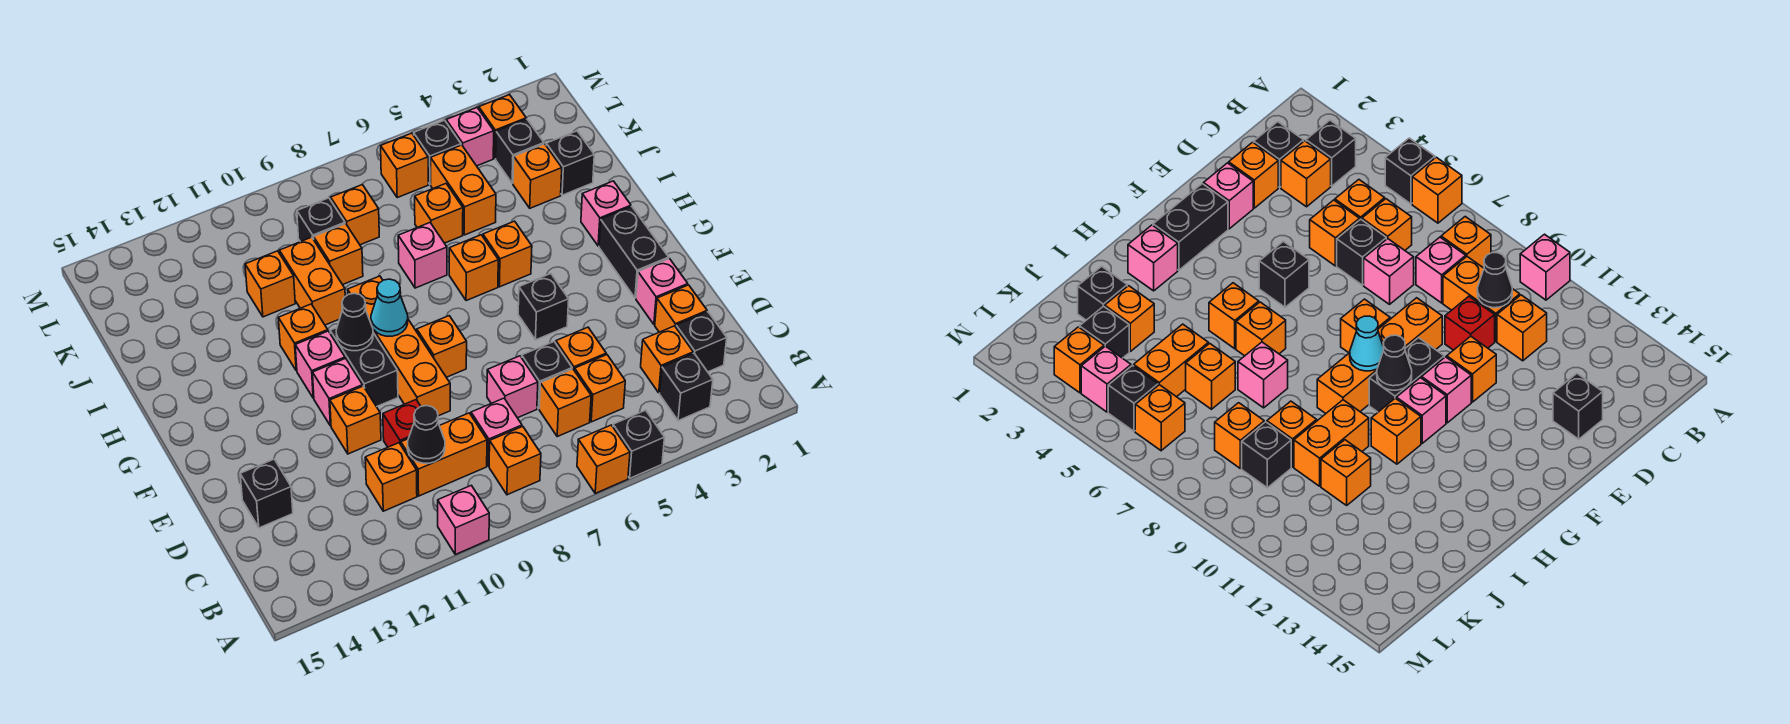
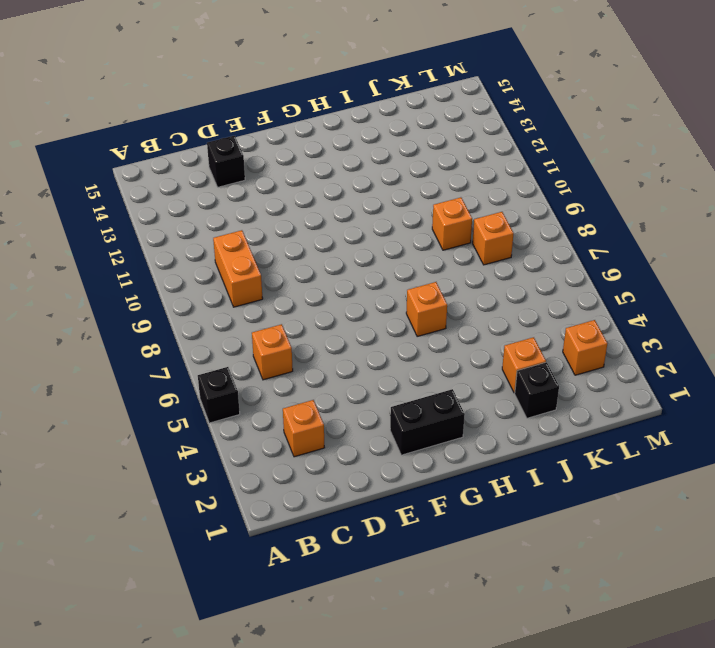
none -> orange 1x1 brick [577,425,630,493]
none -> pink 1x1 brick [438,485,489,554]
none -> black 1x1 brick [660,353,713,421]
none -> orange 1x1 brick [489,426,541,495]

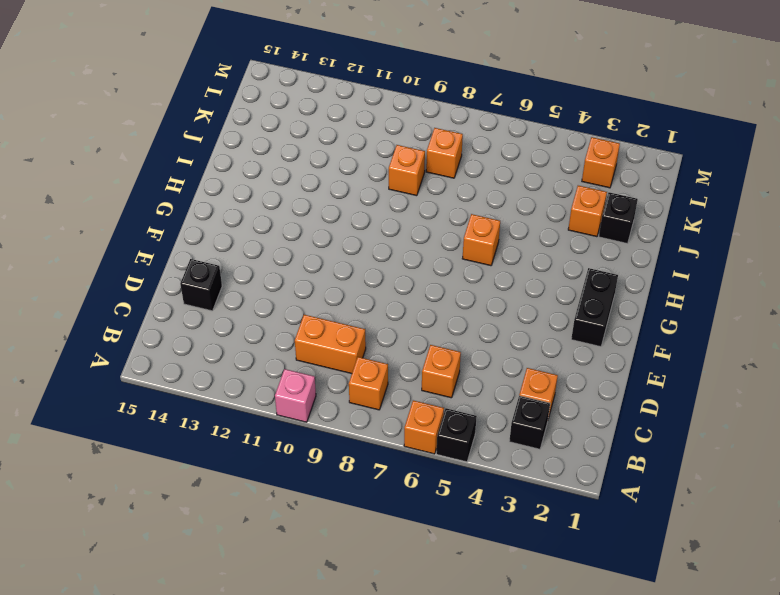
none -> black 1x1 brick [676,312,727,372]
none -> orange 1x1 brick [575,355,625,422]
none -> pink 1x1 brick [471,398,522,466]
none -> orange 1x1 brick [365,443,417,511]

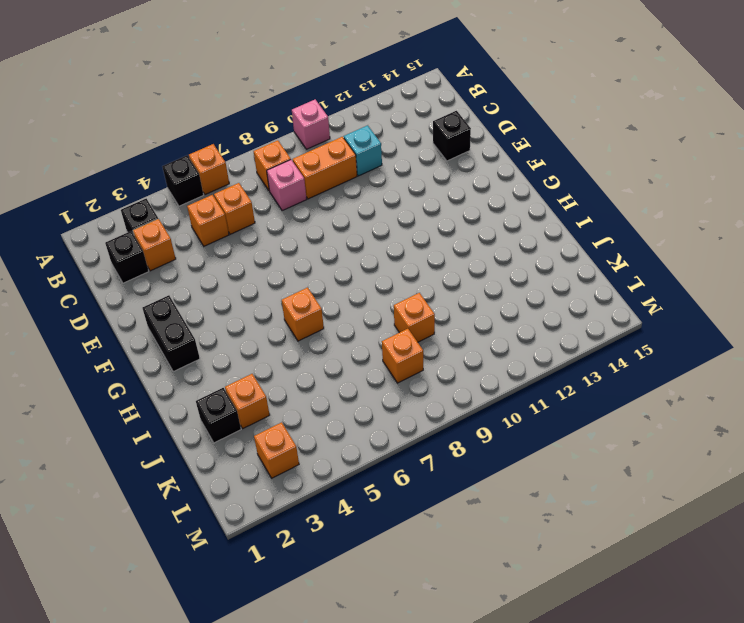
cyan 1x1 brick [344,125,382,176] -> orange 1x1 brick [365,443,417,511]
none -> orange 1x1 brick [655,285,707,332]
none -> orange 1x1 brick [556,327,606,371]
none -> black 1x1 brick [522,342,572,409]
none -> pink 1x1 brick [487,356,538,418]

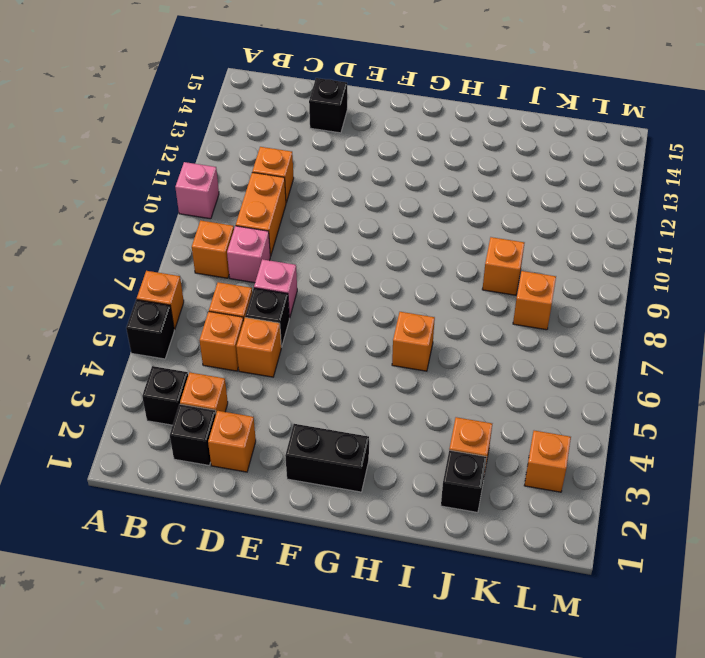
none -> red 1x1 brick [383,400,421,447]
none -> pink 1x1 brick [636,259,688,325]
none -> orange 1x4 brick [348,276,450,416]
none -> orange 1x1 brick [330,386,381,454]

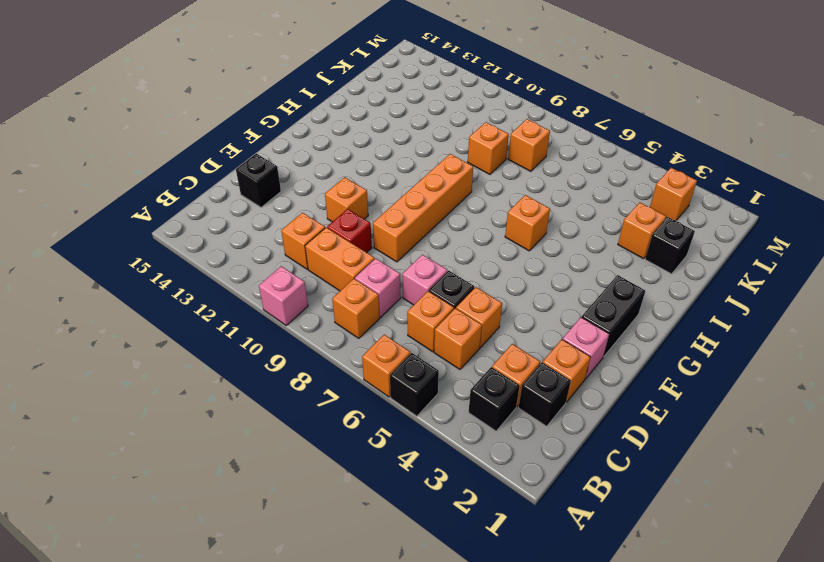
none -> black 1x1 brick [518,274,569,340]
none -> orange 1x1 brick [417,316,467,377]
none -> black 1x2 brick [330,328,398,407]
none -> pink 1x1 brick [313,358,363,426]

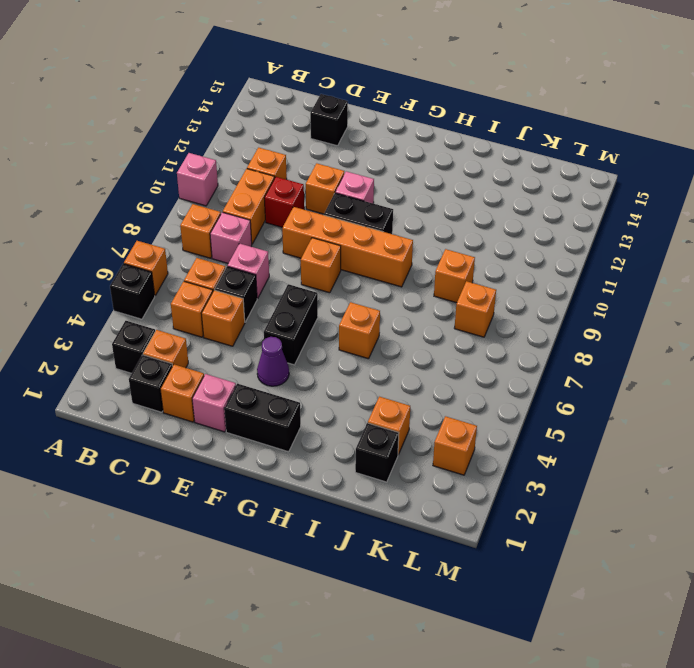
purple 1x1 cone [257,337,289,386] -> none
black 1x2 brick [264,284,318,365] -> black 1x1 brick [518,274,569,340]
none -> pink 1x1 brick [295,331,345,398]
none -> pink 1x1 brick [581,181,631,246]
none -> orange 1x1 brick [483,221,532,287]
none -> orange 1x1 brick [278,304,328,371]

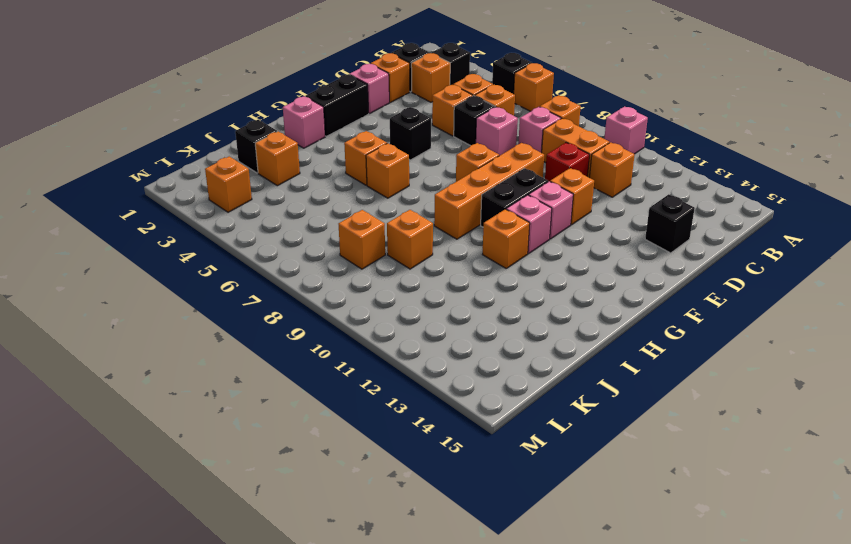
none -> pink 1x1 brick [398,223,447,288]
none -> orange 1x2 brick [279,237,345,325]
none -> orange 1x2 brick [431,145,496,235]
none -> orange 1x1 brick [415,184,463,243]

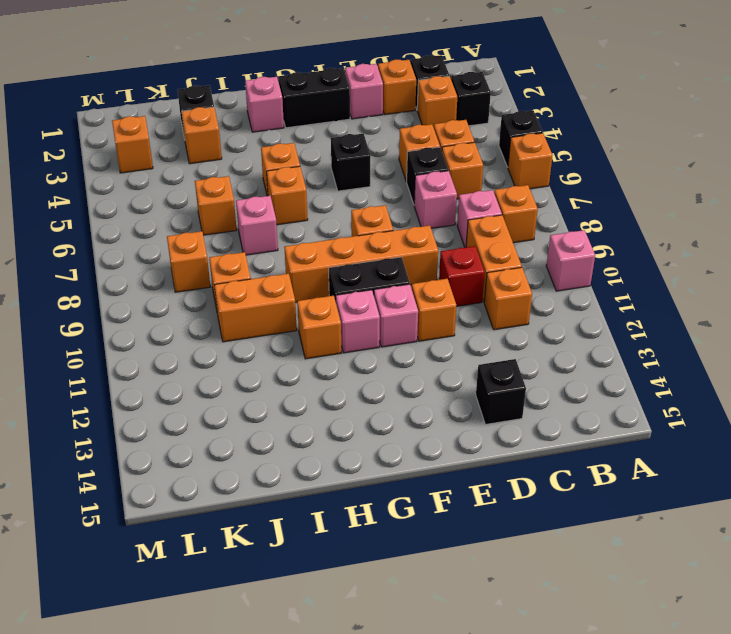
none -> orange 1x2 brick [431,145,496,235]
none -> orange 1x1 brick [245,251,295,317]
none -> black 1x1 brick [496,119,544,183]
none -> black 1x1 brick [297,198,345,242]

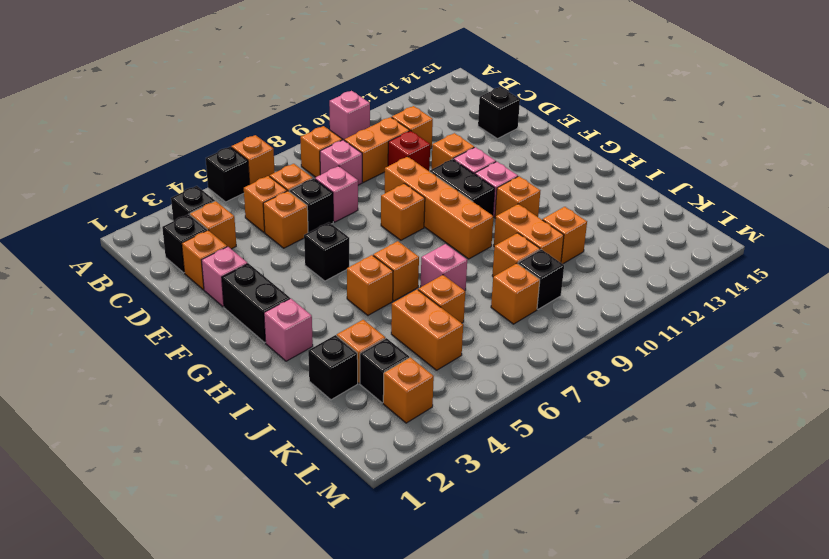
none -> pink 1x1 brick [446,108,494,166]
none -> black 1x1 brick [414,120,461,184]
none -> orange 1x1 brick [381,133,428,198]
none -> black 1x1 cone [408,406,445,463]

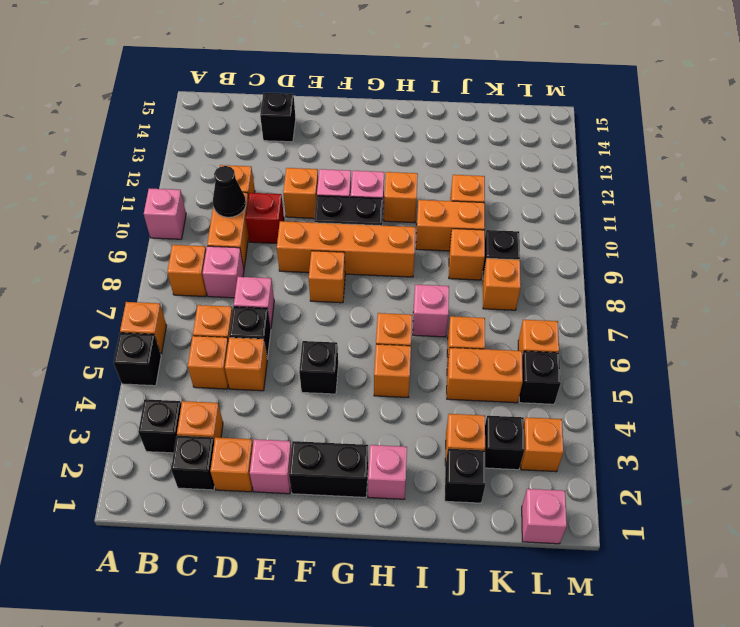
pink 1x1 brick [522,489,567,544] -> pink 1x1 brick moved to [446,108,494,166]
none -> cyan 1x1 cone [371,279,408,336]
none -> black 1x1 cone [336,293,373,351]

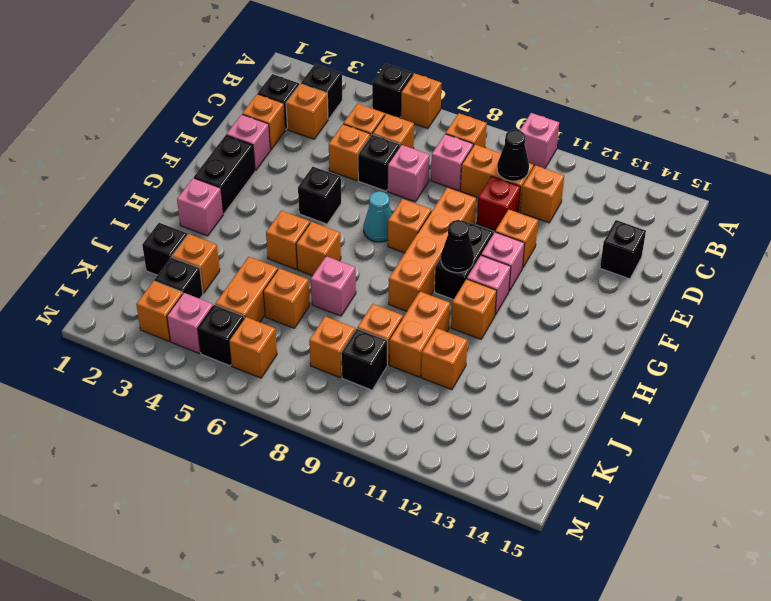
cyan 1x1 cone [364,191,392,242] -> cyan 1x1 cone moved to [371,279,408,336]

